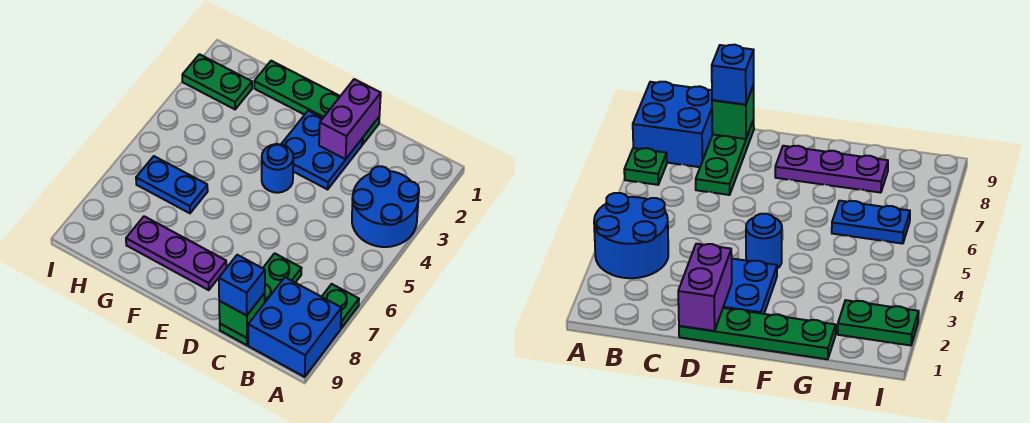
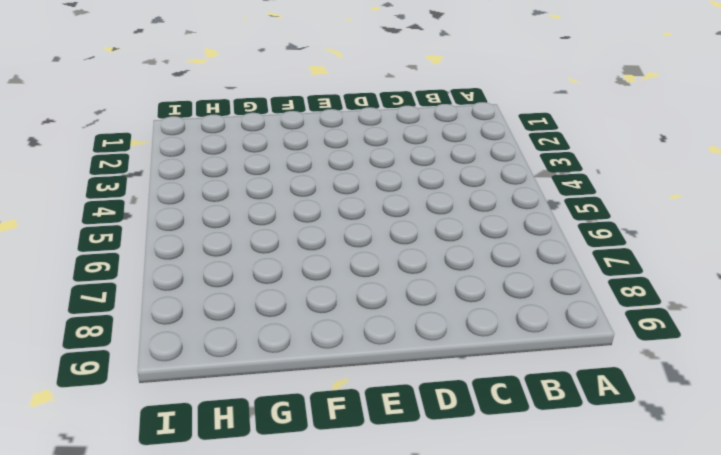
none -> blue 2x2 round brick [352,166,419,247]
none -> green 1x1 plate [322,284,359,328]
none -> blue 2x2 brick [248,277,341,377]

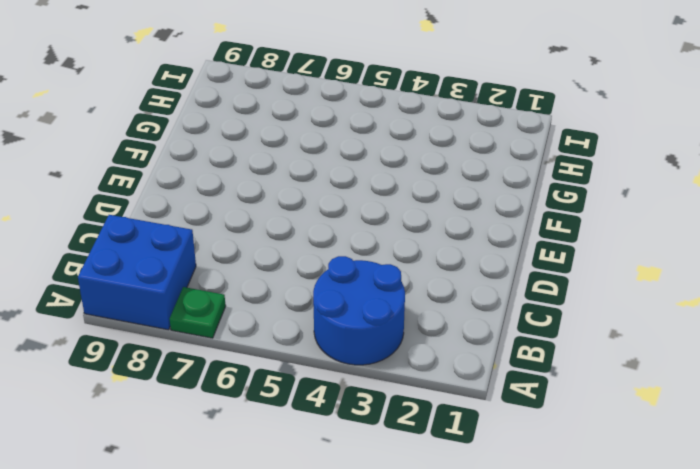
none -> green 1x3 plate [220,253,302,345]
none -> green 1x4 plate [254,61,379,145]
none -> blue 2x2 plate [282,111,362,189]

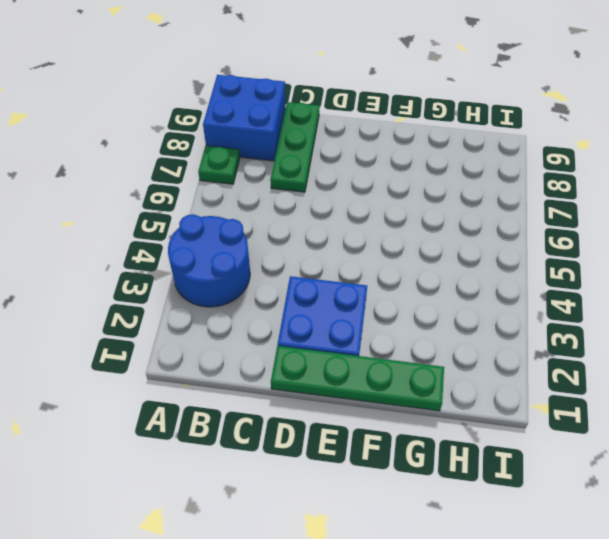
none -> blue 1x1 round brick [262,144,293,193]
none -> purple 1x3 plate [126,216,227,290]
none -> blue 1x2 plate [136,156,208,213]

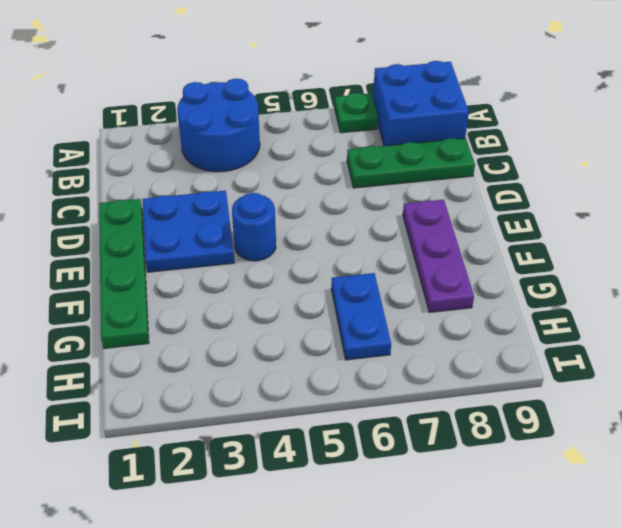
none -> green 1x2 plate [182,54,252,109]
none -> green 1x1 brick [219,293,265,338]
none -> purple 1x2 brick [319,79,381,159]

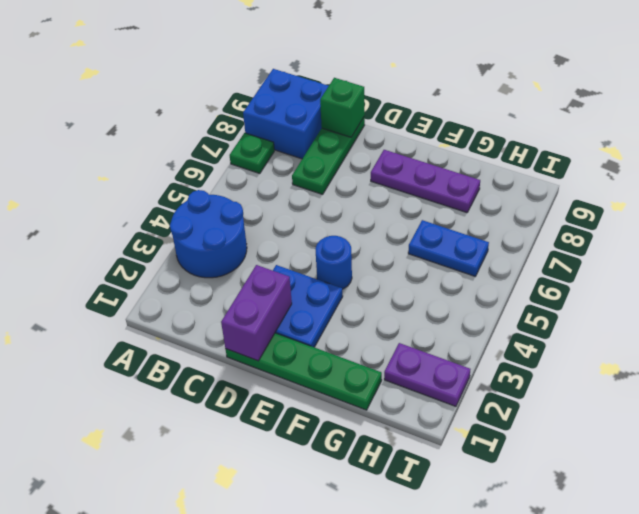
purple 1x2 plate [384,343,470,406] -> green 1x2 plate [182,54,252,109]
none -> blue 1x1 brick [219,255,265,316]

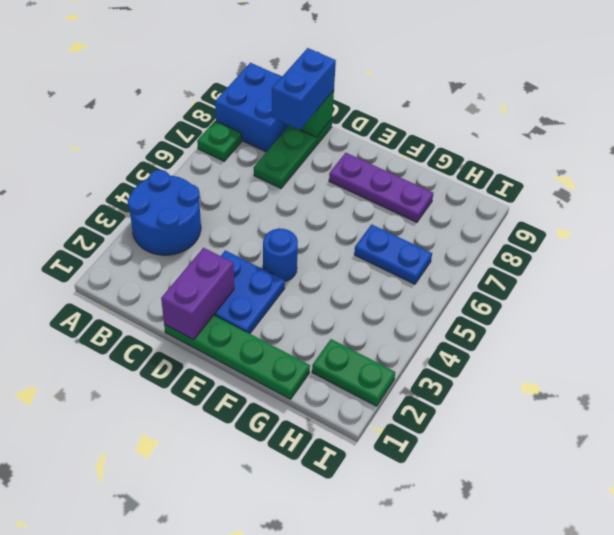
blue 1x2 brick [272,48,336,130] -> blue 1x1 brick [219,255,265,316]

